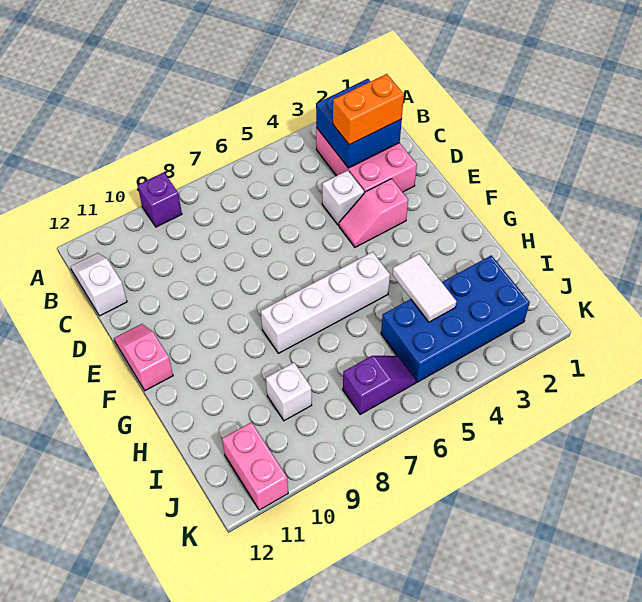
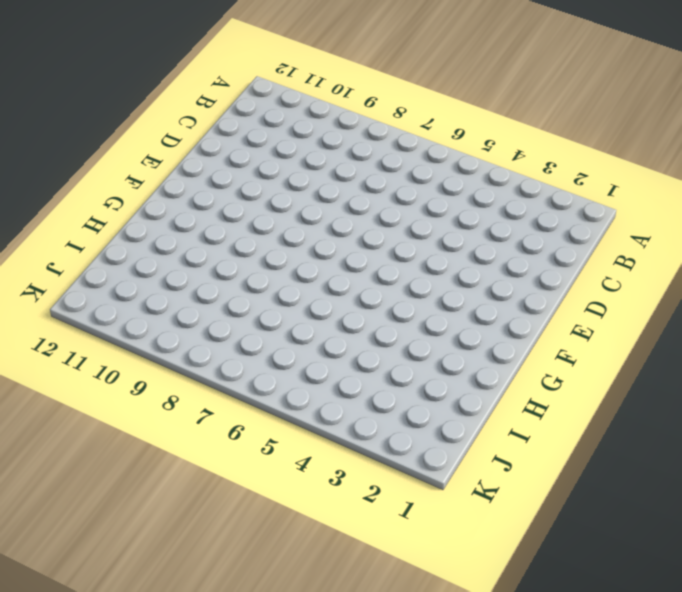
none -> purple 1x1 brick [138,172,182,227]
none -> pink 2x3 brick [316,128,417,193]
none -> white 1x2 slope [71,253,127,316]

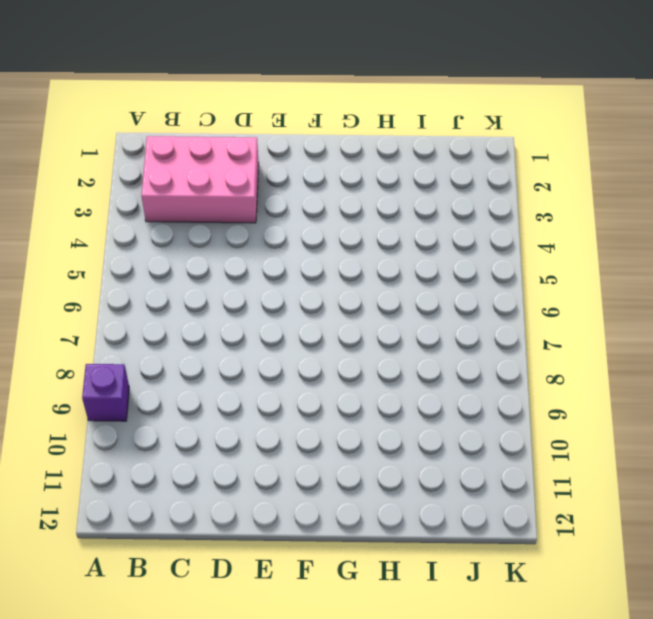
none -> white 1x2 slope [71,253,127,316]
none -> white 1x1 brick [322,170,364,225]
none -> pink 1x2 slope [339,179,408,247]

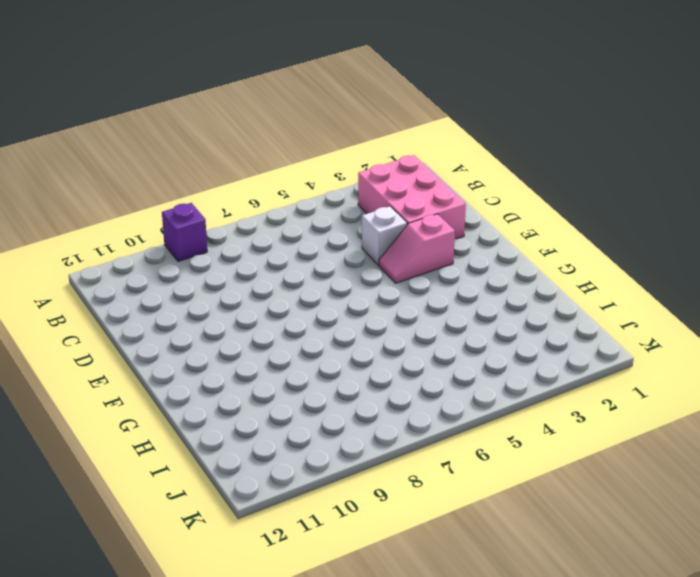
none -> white 1x2 slope [71,253,127,316]
none -> pink 1x2 slope [114,324,173,391]
none -> white 1x4 brick [261,252,390,353]

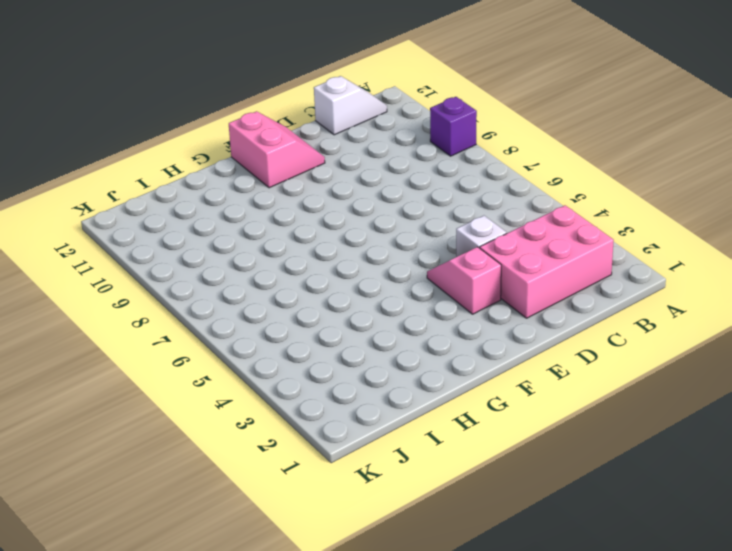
pink 2x2 slope [229,111,325,188] -> pink 1x2 slope [114,324,173,391]
none -> white 1x4 brick [261,252,390,353]
none -> blue 2x4 brick [381,255,530,382]
none -> white 1x1 brick [266,363,312,421]

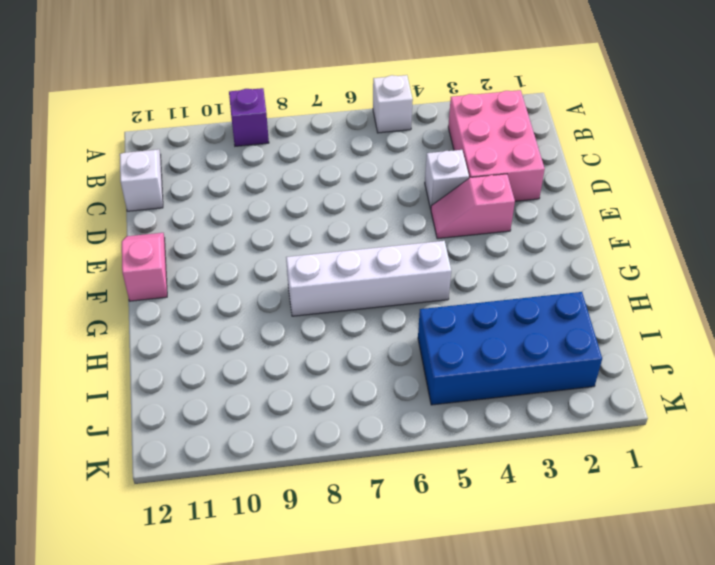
white 1x1 brick [373,75,413,133] -> white 1x1 brick moved to [266,363,312,421]
none -> purple 1x2 slope [343,356,416,415]
none -> pink 1x2 brick [222,422,288,510]
none -> blue 2x2 brick [316,79,402,168]

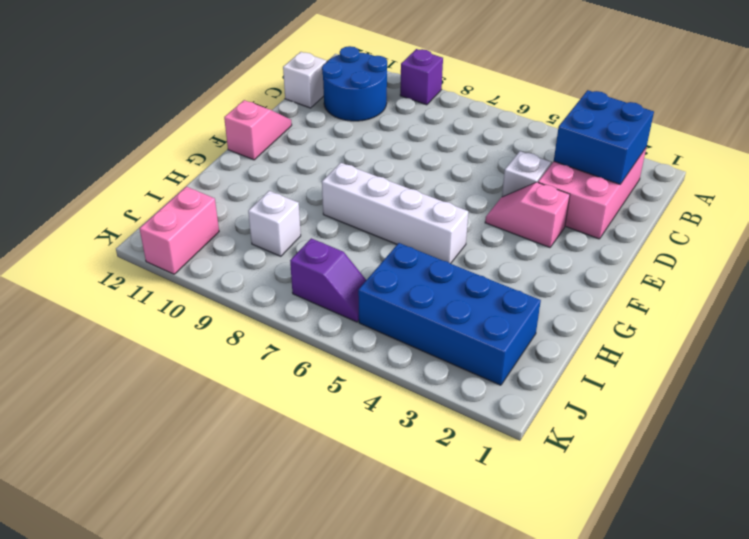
blue 2x2 round brick [322,46,387,121] -> none
none -> white 1x2 tile [392,254,457,322]
none -> orange 1x2 brick [333,74,404,145]

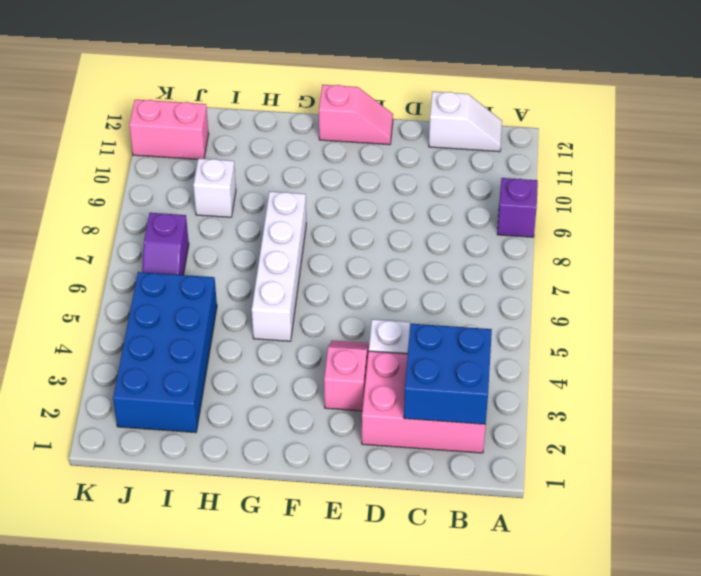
none -> white 1x2 tile [392,254,457,322]
none -> orange 1x2 brick [333,74,404,145]

